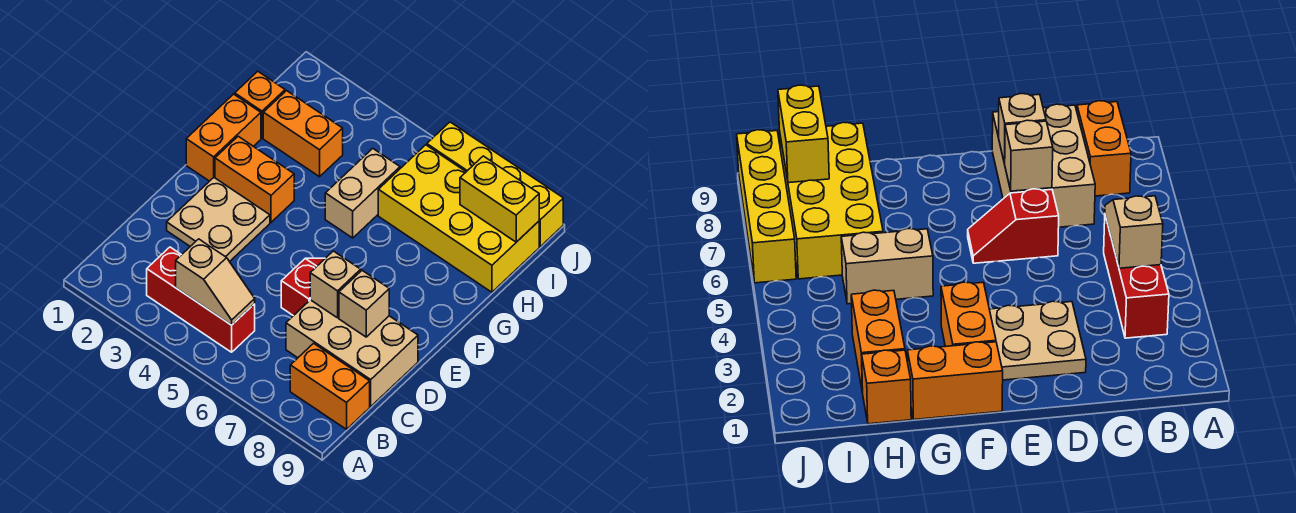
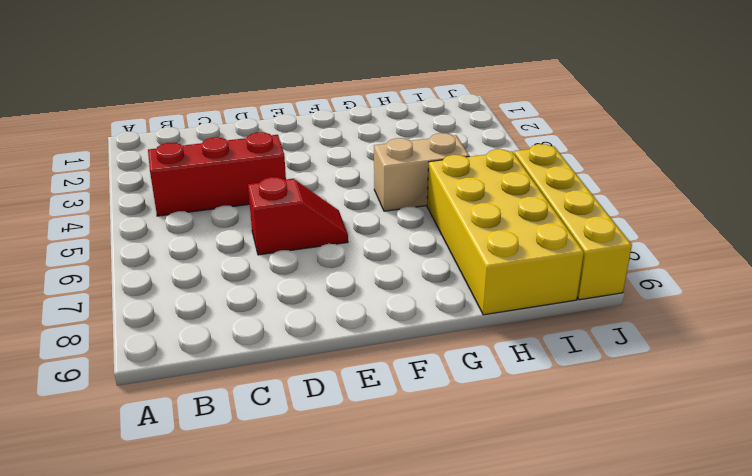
red 1x3 brick [148,132,286,216] -> red 1x3 brick turned to [147,247,255,352]
none -> orange 1x2 brick [290,343,370,429]
none -> tan 2x3 brick [286,300,418,406]
none -> tan 2x2 plate [167,178,270,262]

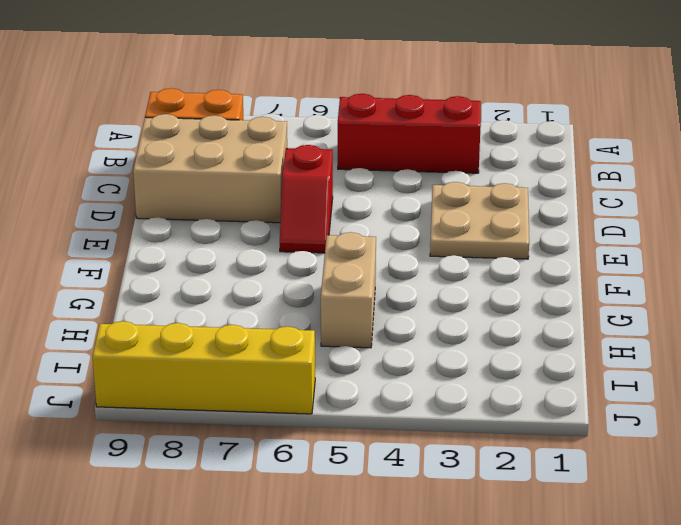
none -> orange 1x2 brick [186,94,261,181]
none -> orange 1x2 brick [215,136,294,222]
none -> orange 1x1 brick [235,71,285,138]

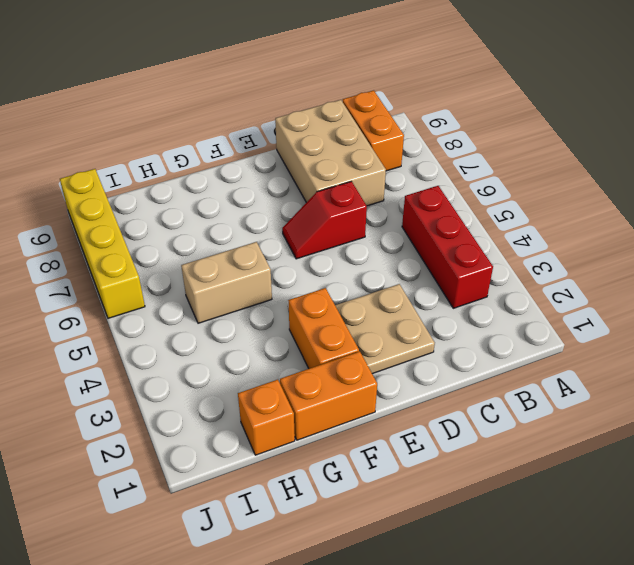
none -> orange 1x2 brick [263,91,343,177]
none -> yellow 2x4 brick [378,145,539,292]
none -> tan 1x2 slope [176,239,255,325]

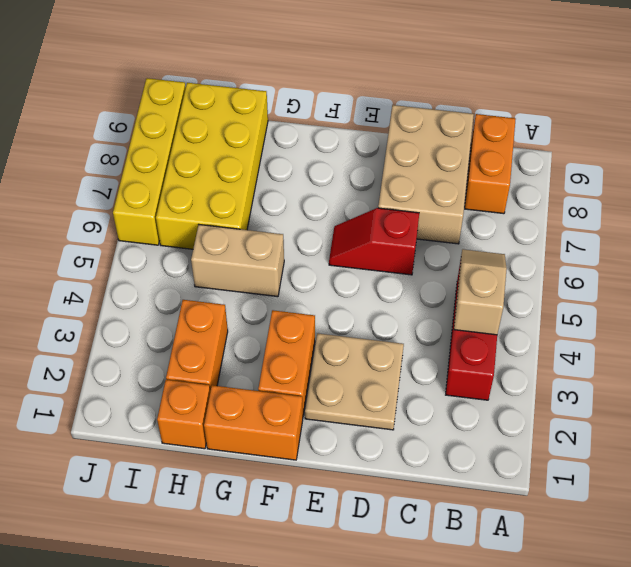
none -> tan 1x1 brick [310,251,361,318]
none -> tan 1x1 brick [339,270,389,337]
none -> yellow 1x2 brick [460,156,539,242]

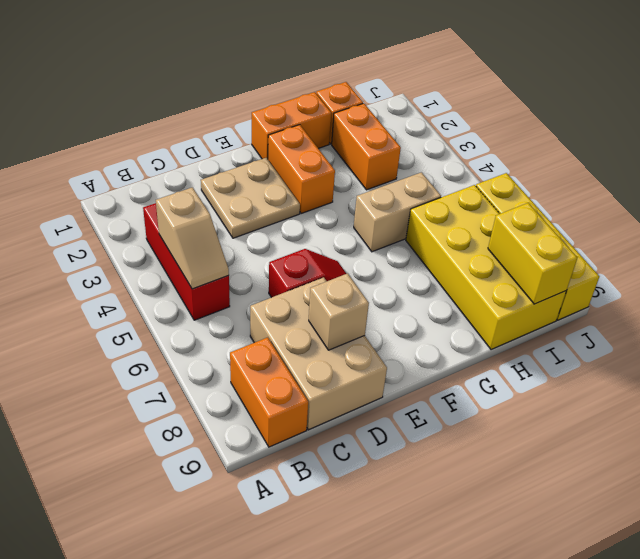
none -> tan 1x1 brick [310,251,361,318]

